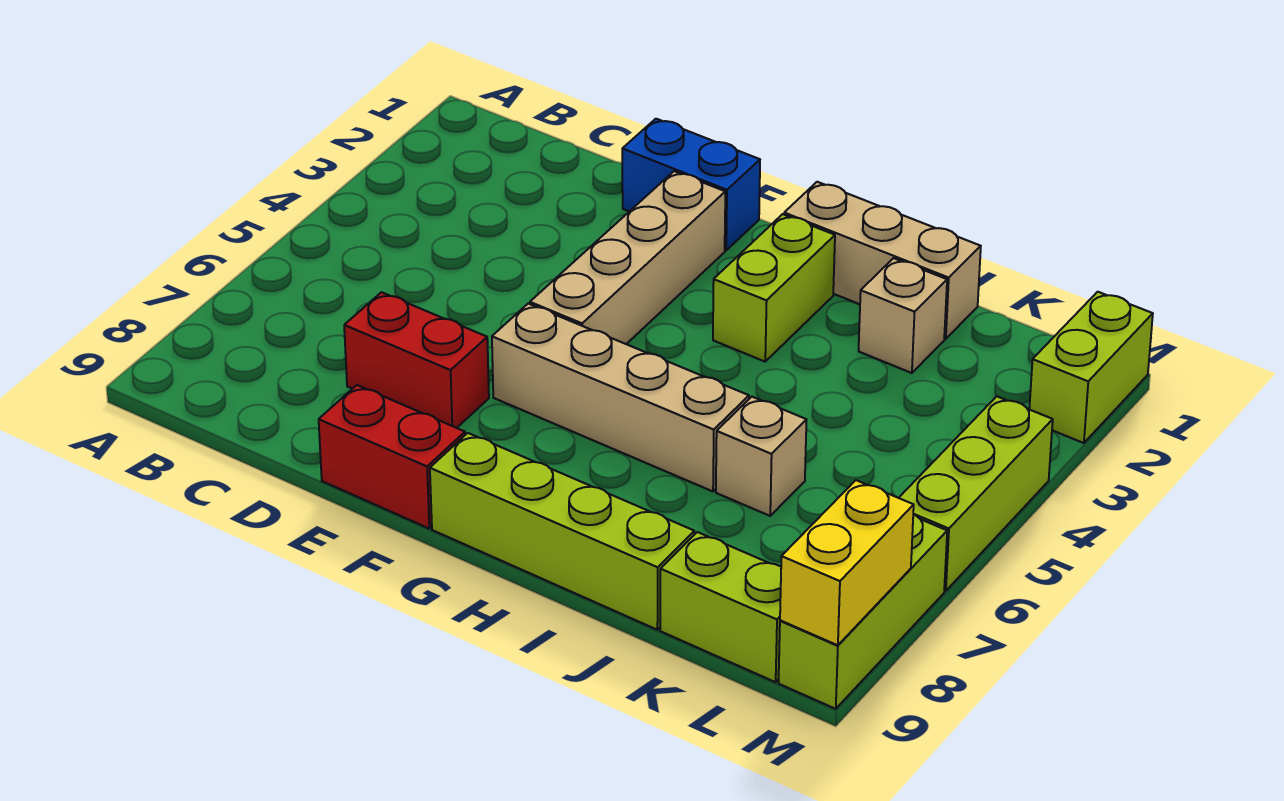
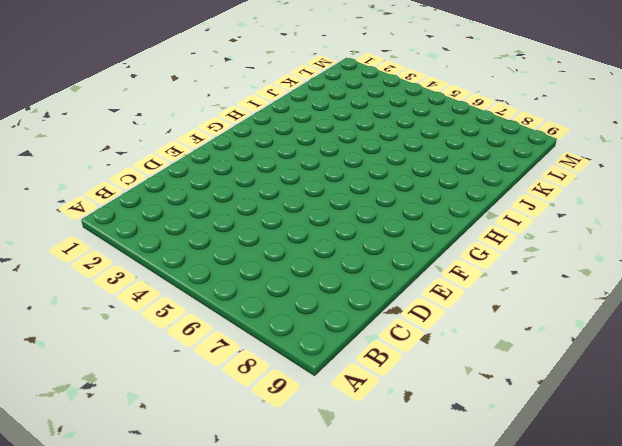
none -> red 1x2 brick [344,292,489,428]
none -> blue 1x2 brick [622,119,760,250]
none -> red 1x2 brick [319,385,465,528]

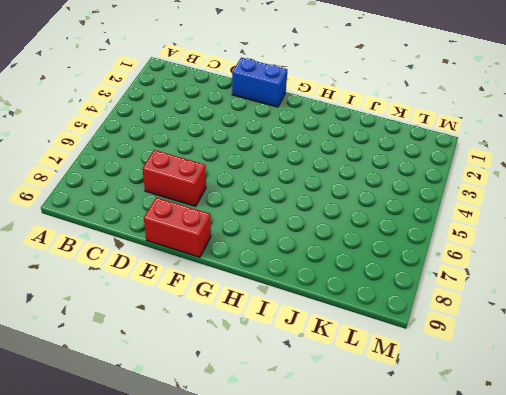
none -> tan 1x4 brick [530,171,725,344]
none -> tan 1x4 brick [492,304,749,491]
none -> lime 1x4 brick [430,433,694,630]

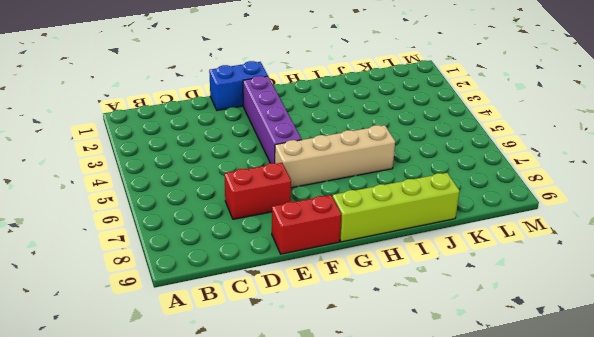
purple 1x4 brick [243,76,302,163] -> tan 1x4 brick [530,171,725,344]
none -> tan 1x3 brick [784,182,981,339]
none -> lime 1x2 brick [713,214,835,362]
none -> tan 1x1 brick [859,258,947,373]

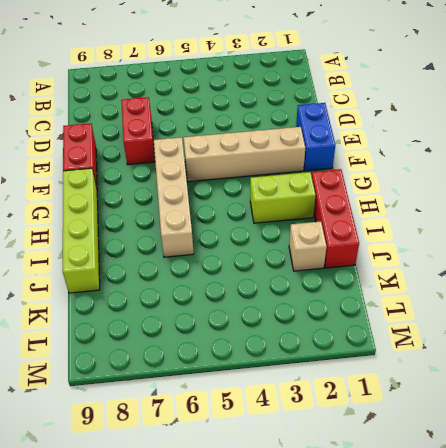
red 1x3 brick [312,169,359,268] -> tan 1x3 brick [784,182,981,339]
none -> tan 1x1 brick [716,397,806,516]
none -> lime 1x2 brick [660,532,781,682]
none -> lime 1x2 brick [1029,292,1153,443]

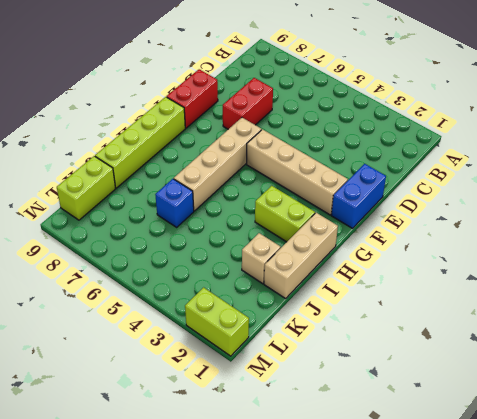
blue 1x1 brick [155,179,194,227] -> tan 1x1 brick [716,397,806,516]
none -> lime 1x3 brick [899,396,1053,591]
none -> lime 1x3 brick [779,514,947,709]
none -> yellow 1x2 brick [780,480,914,645]

